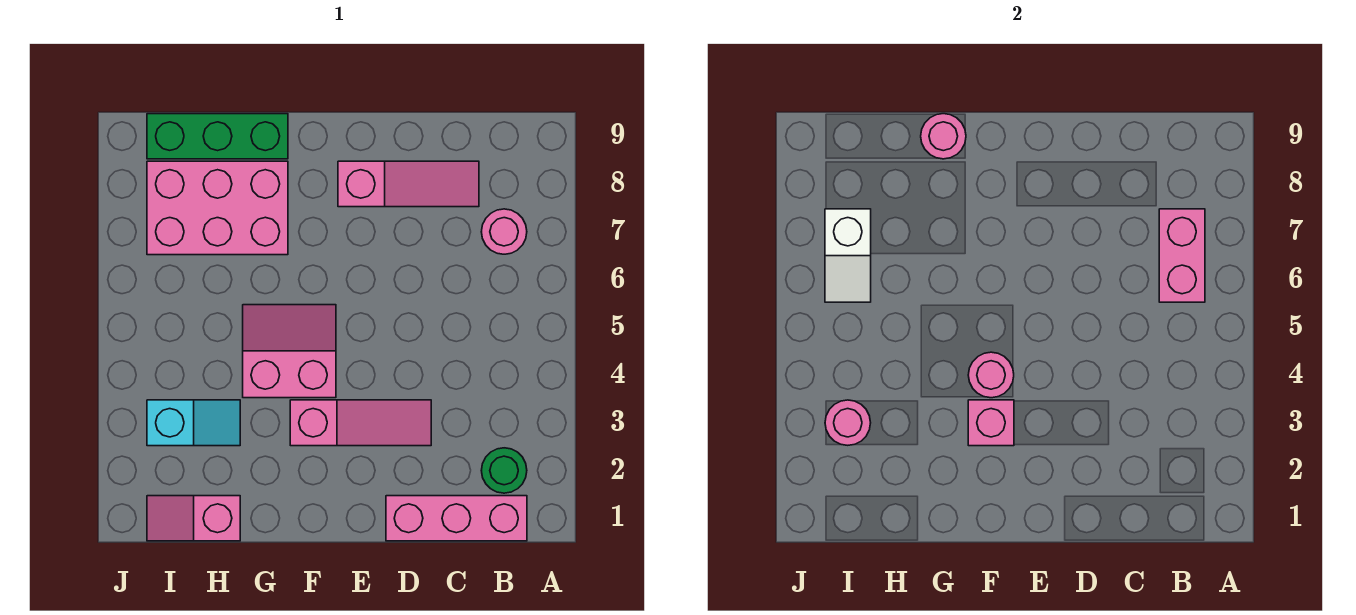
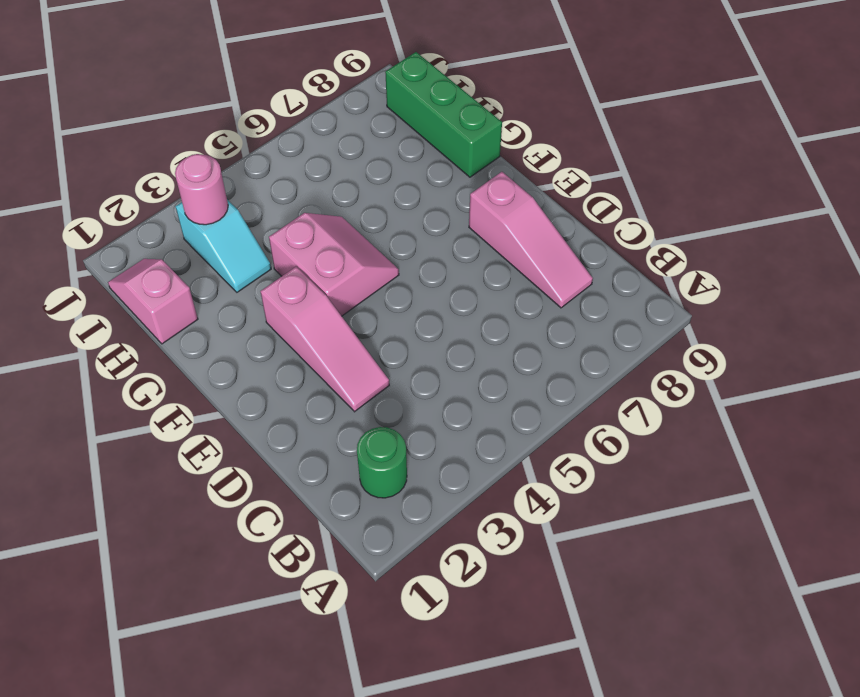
none -> pink 1x3 brick [386,496,527,541]
none -> pink 1x1 round brick [481,209,527,254]
none -> pink 2x3 brick [147,161,288,255]

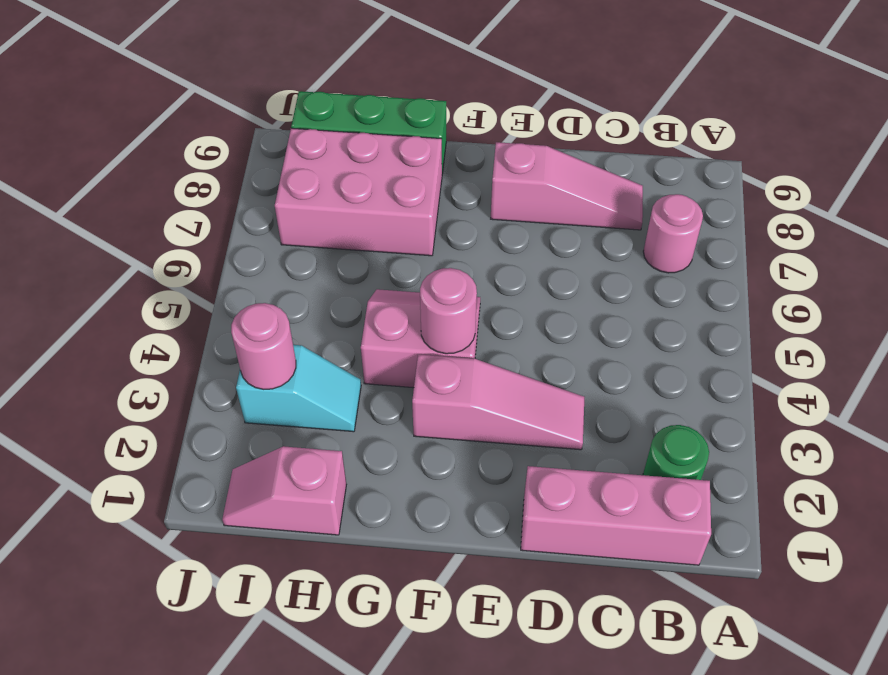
none -> pink 1x2 brick [1159,209,1205,302]
none -> pink 1x1 brick [968,400,1014,446]
none -> pink 1x1 round brick [921,114,966,159]

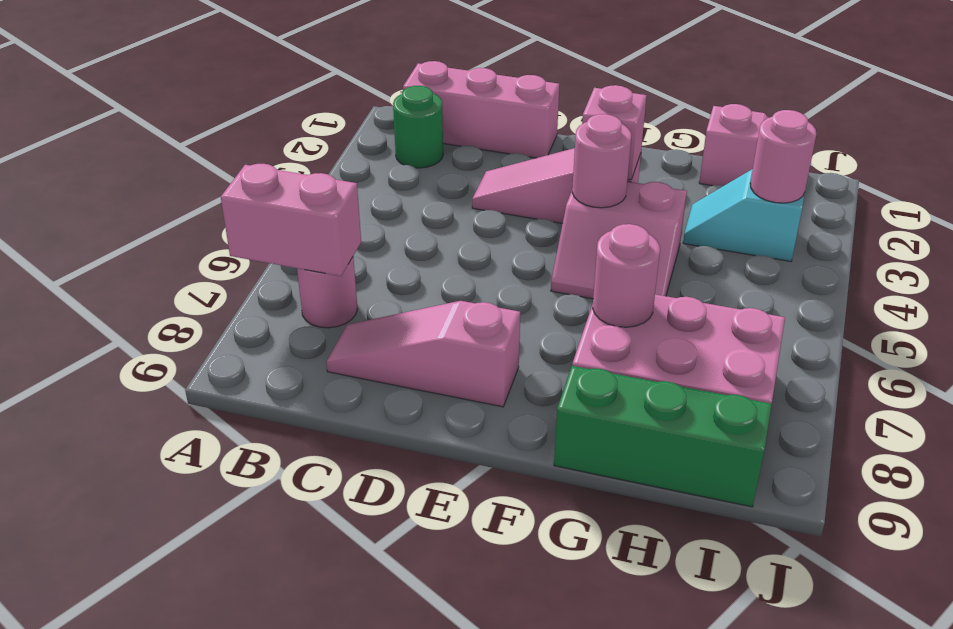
pink 1x2 brick [221,164,361,276] -> pink 1x2 brick turned to [1159,209,1205,302]
pink 1x1 round brick [593,224,660,327] -> pink 1x1 round brick moved to [921,114,966,159]
none -> white 1x2 slope [825,209,871,302]

